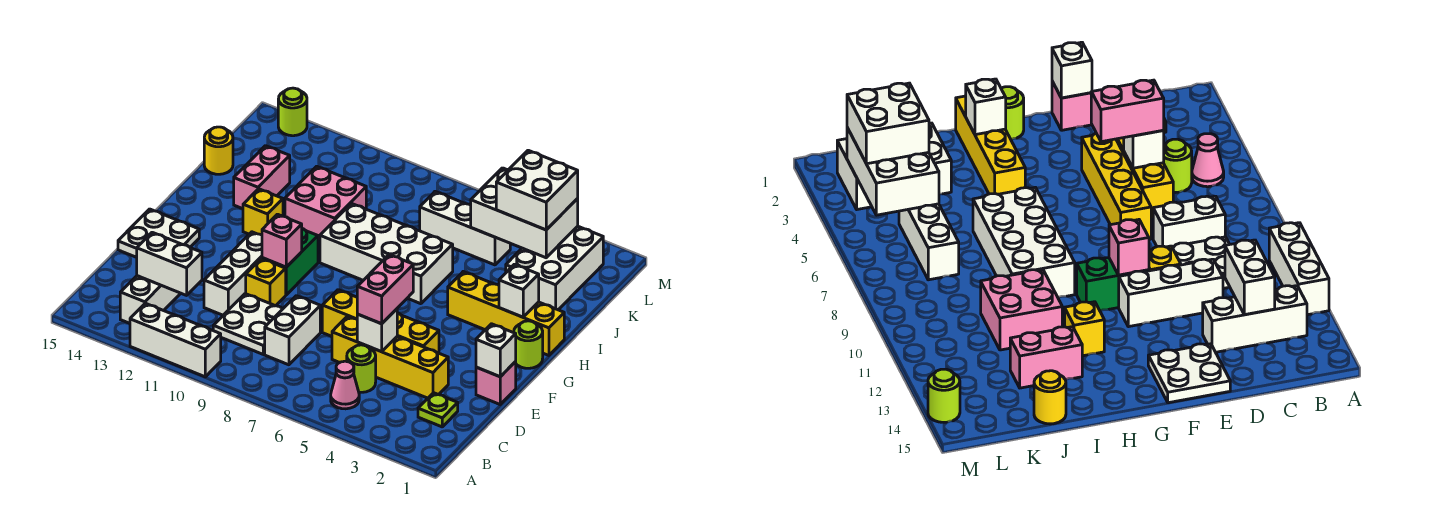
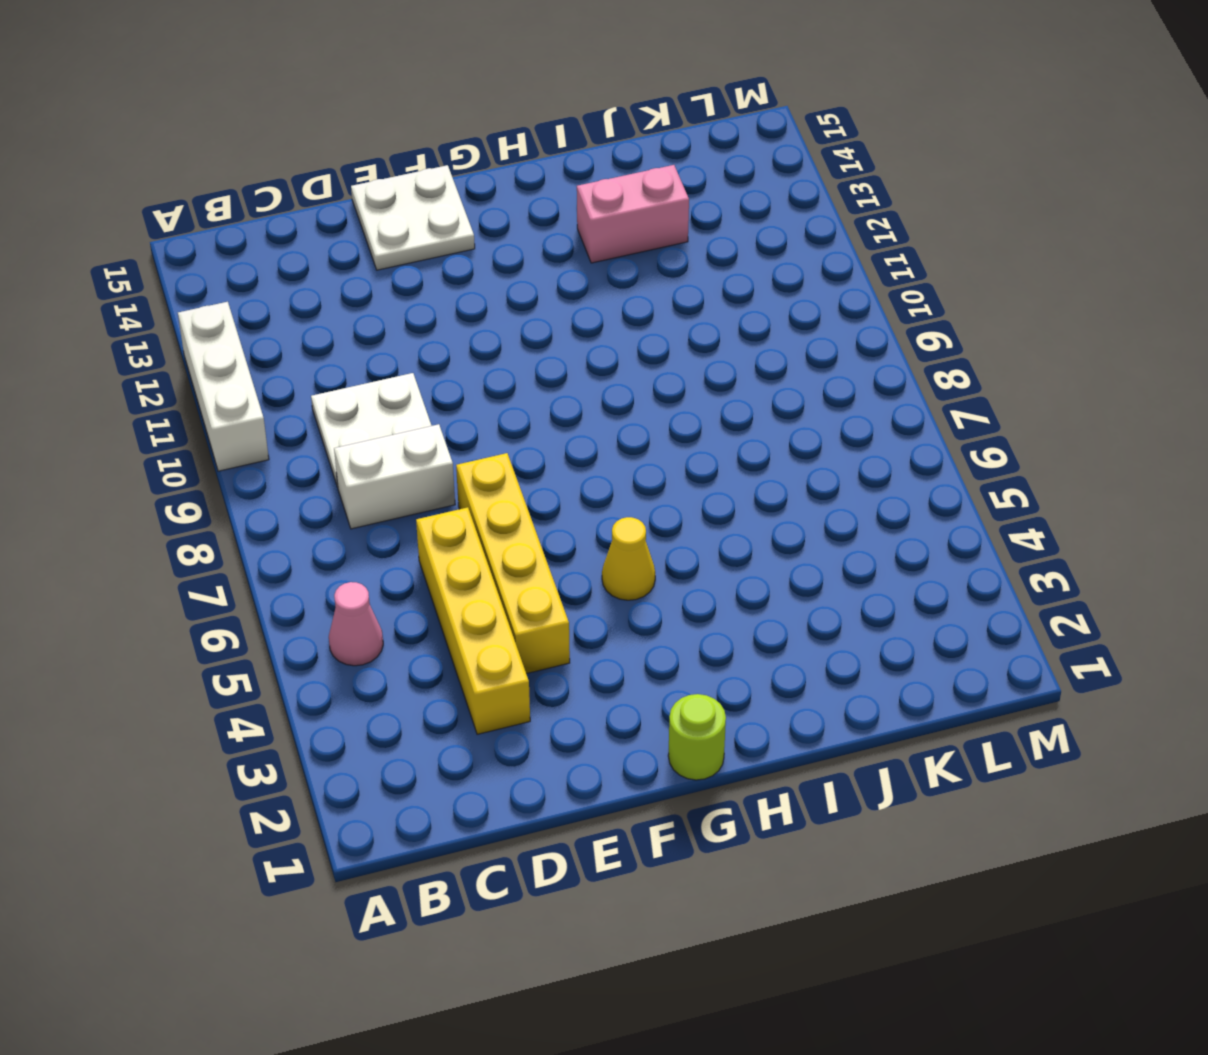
yellow 1x1 cone [602,517,655,600] -> none
none -> white 1x3 brick [120,276,180,323]
none -> lime 1x1 plate [418,393,458,427]
none -> lime 1x1 round brick [347,345,376,392]
none -> white 1x3 brick [204,232,262,315]

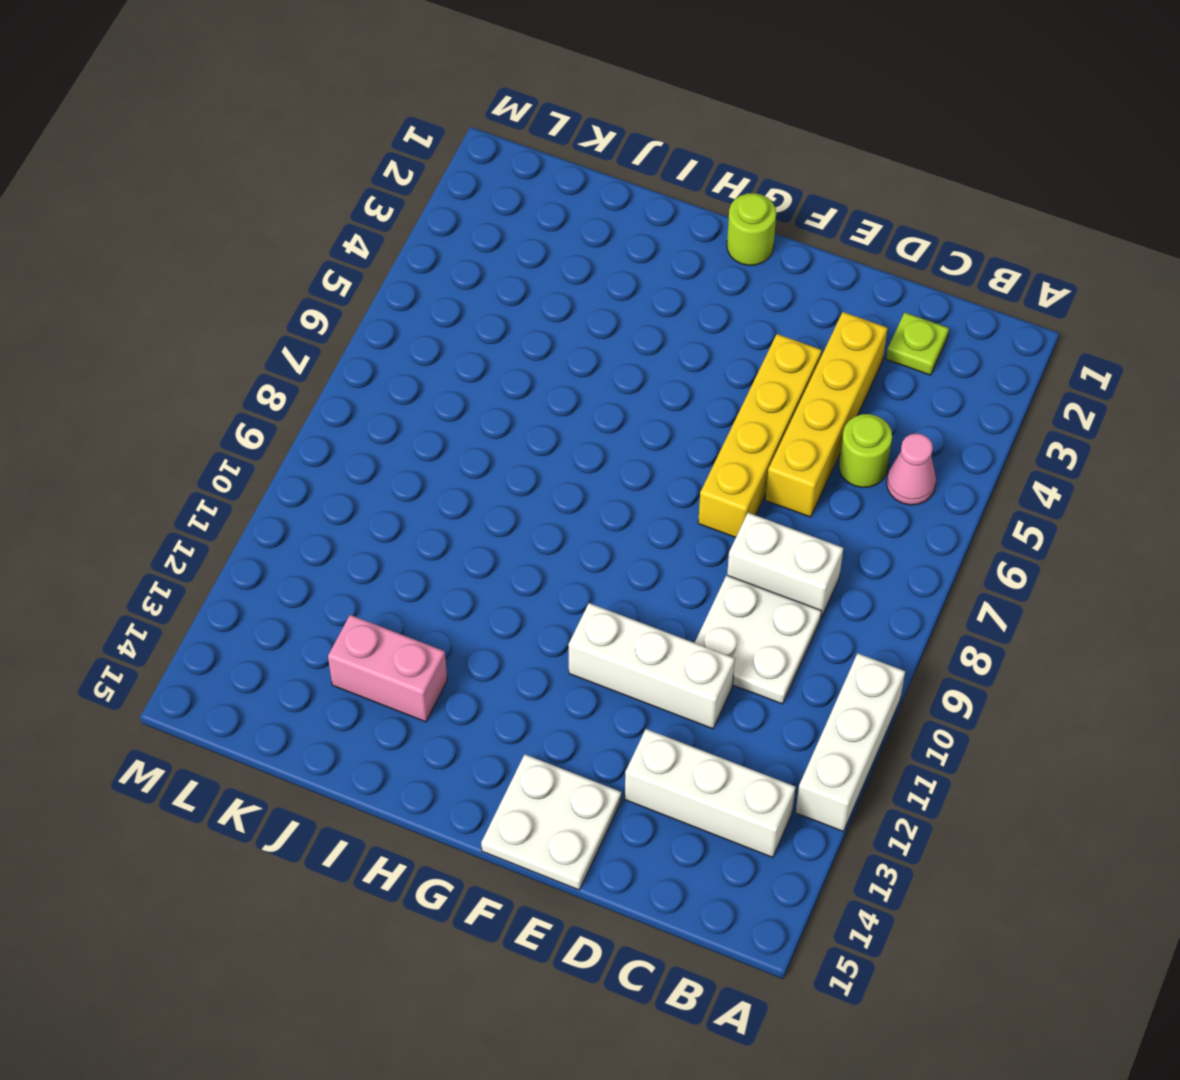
none -> pink 1x1 brick [476,362,516,404]
none -> yellow 1x1 brick [246,259,286,306]
none -> green 1x2 brick [262,229,318,295]
none -> yellow 1x4 brick [448,272,564,355]

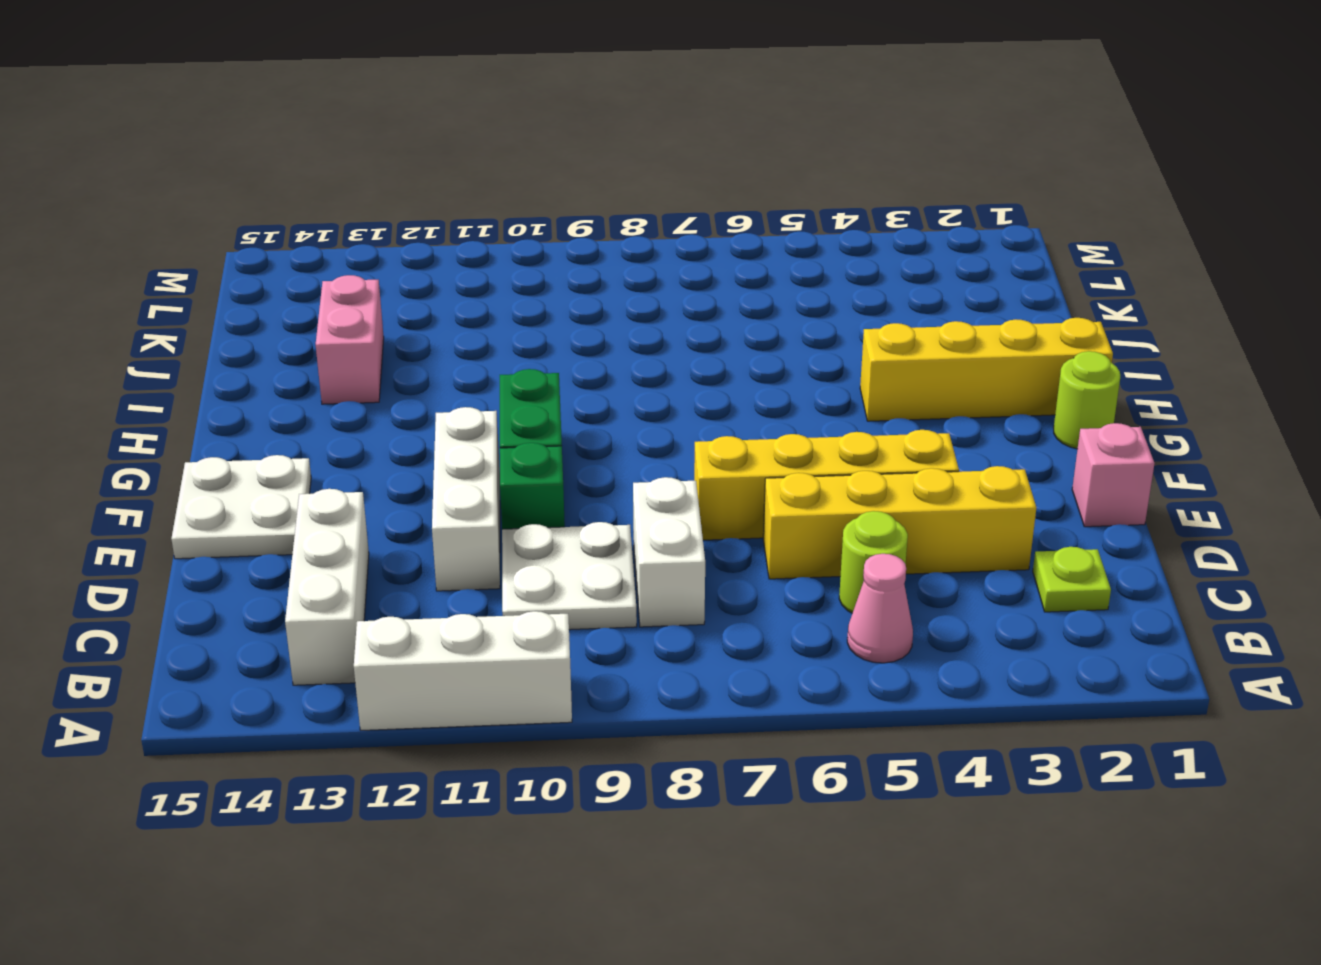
green 1x1 brick [500,443,565,529] -> yellow 1x1 brick [246,259,286,306]
none -> white 2x4 brick [320,203,453,304]
none -> yellow 1x1 brick [243,189,283,235]
none -> pink 2x2 brick [285,166,366,240]
none -> white 2x3 brick [506,226,603,310]

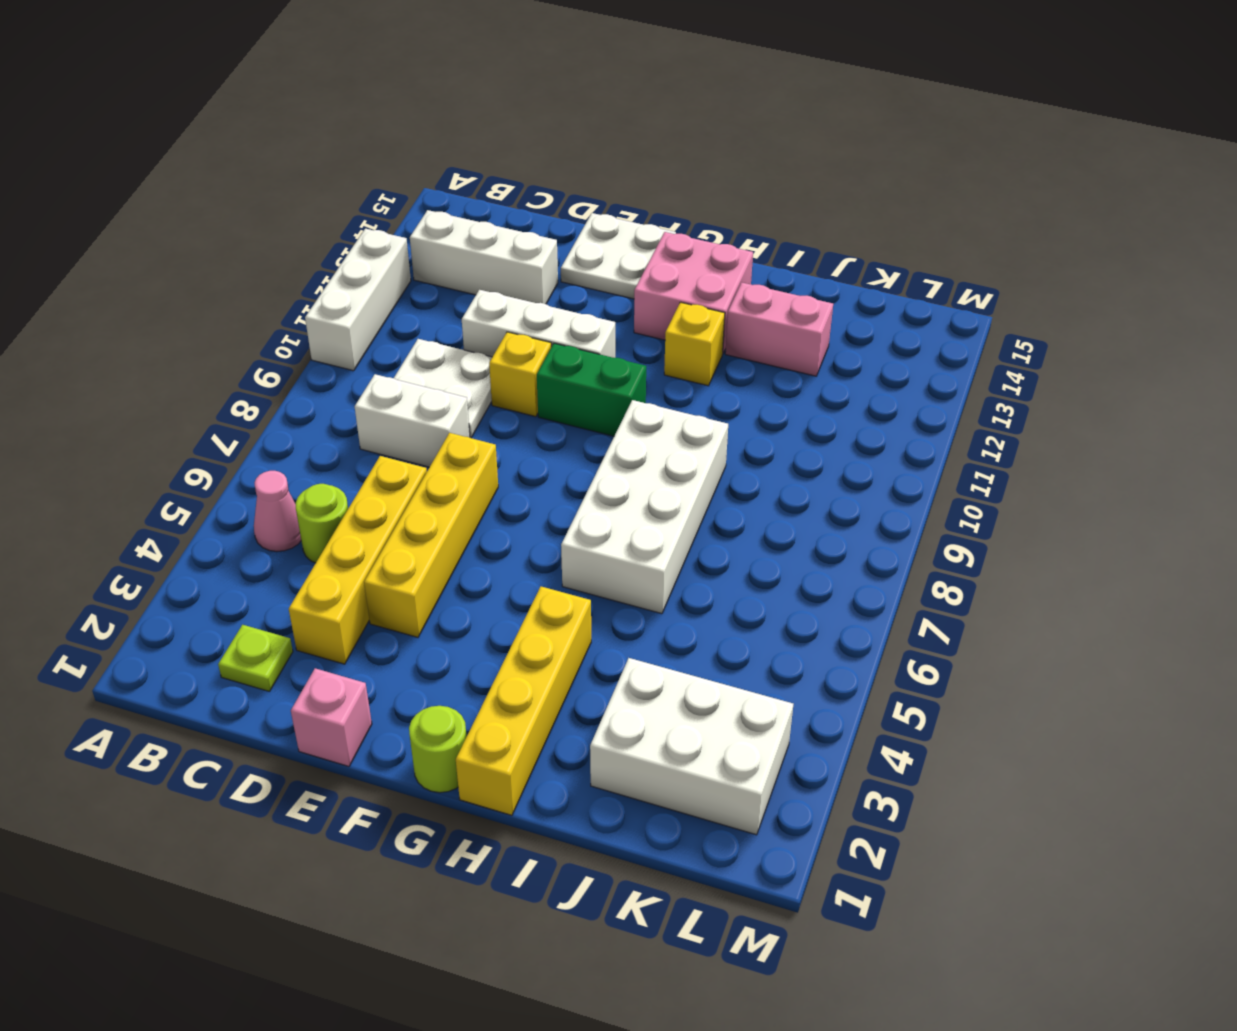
pink 2x2 brick [634,232,753,353] -> pink 2x2 brick moved to [285,166,366,240]
none -> yellow 1x1 round brick [204,127,233,174]
none -> white 1x3 brick [420,192,510,265]
none -> lime 1x1 round brick [278,88,307,136]
none -> white 1x2 brick [137,232,202,295]

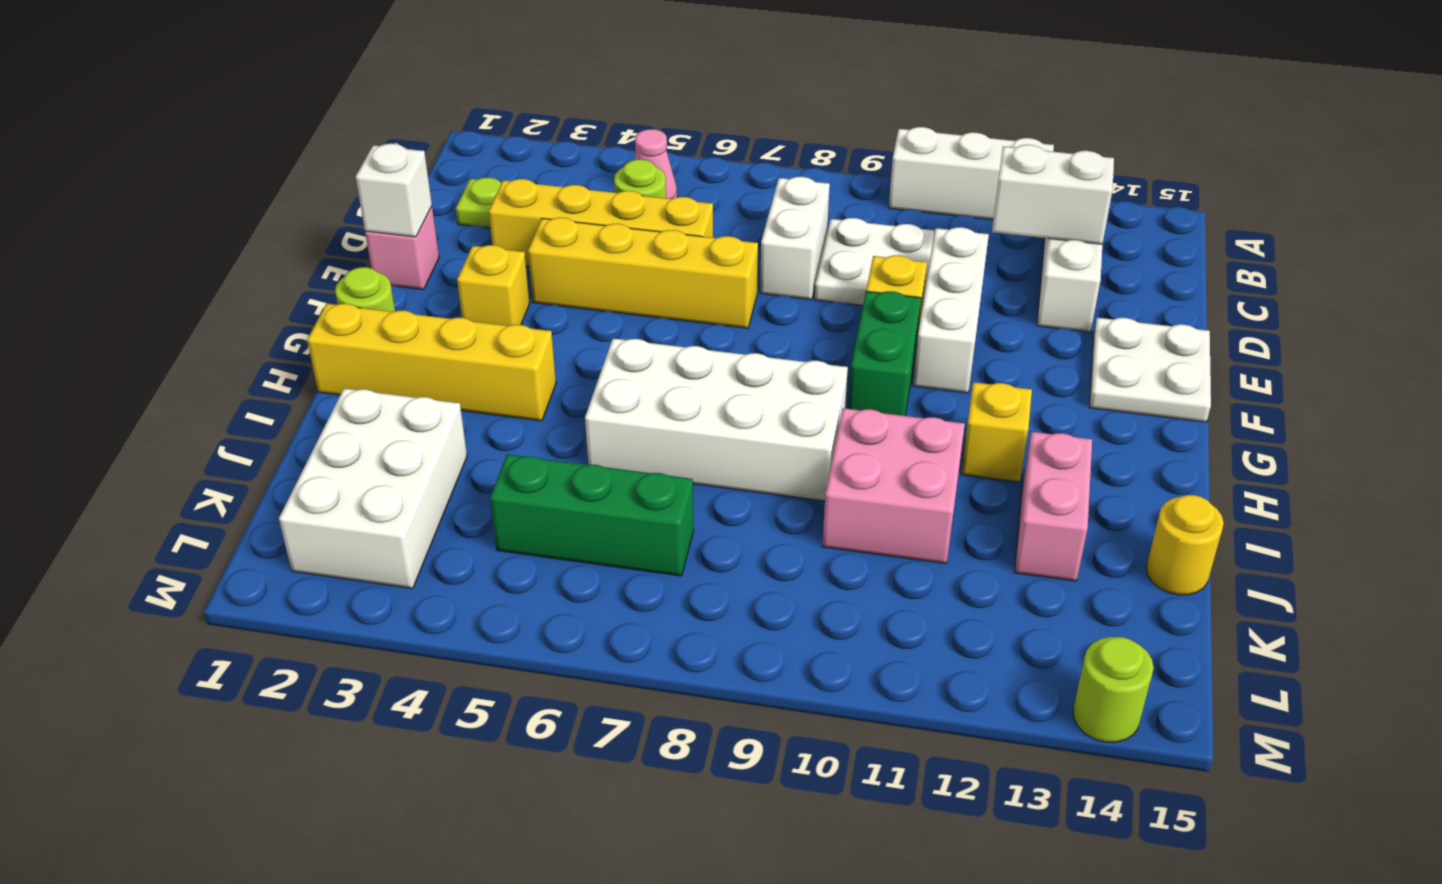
yellow 1x1 brick [457,245,530,326] -> none
green 1x3 brick [490,454,694,576] -> white 1x3 brick [420,192,510,265]
none -> white 1x1 brick [357,309,397,352]
none -> pink 1x1 brick [262,214,302,267]
none -> white 1x1 brick [499,264,539,317]
none -> white 2x3 brick [471,168,578,258]

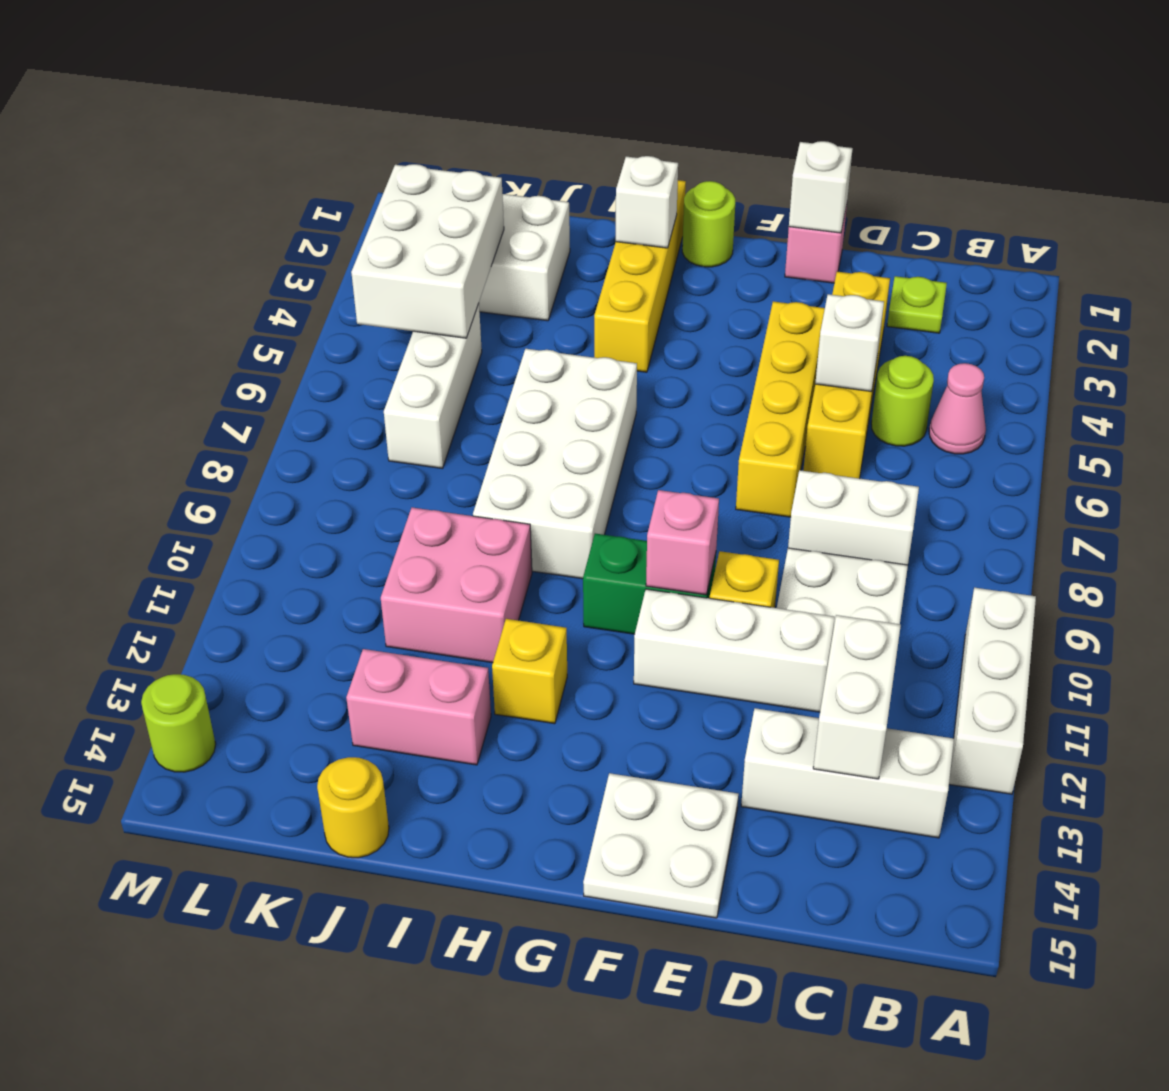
none -> pink 1x2 brick [357,255,413,324]
none -> white 2x2 brick [496,150,578,230]

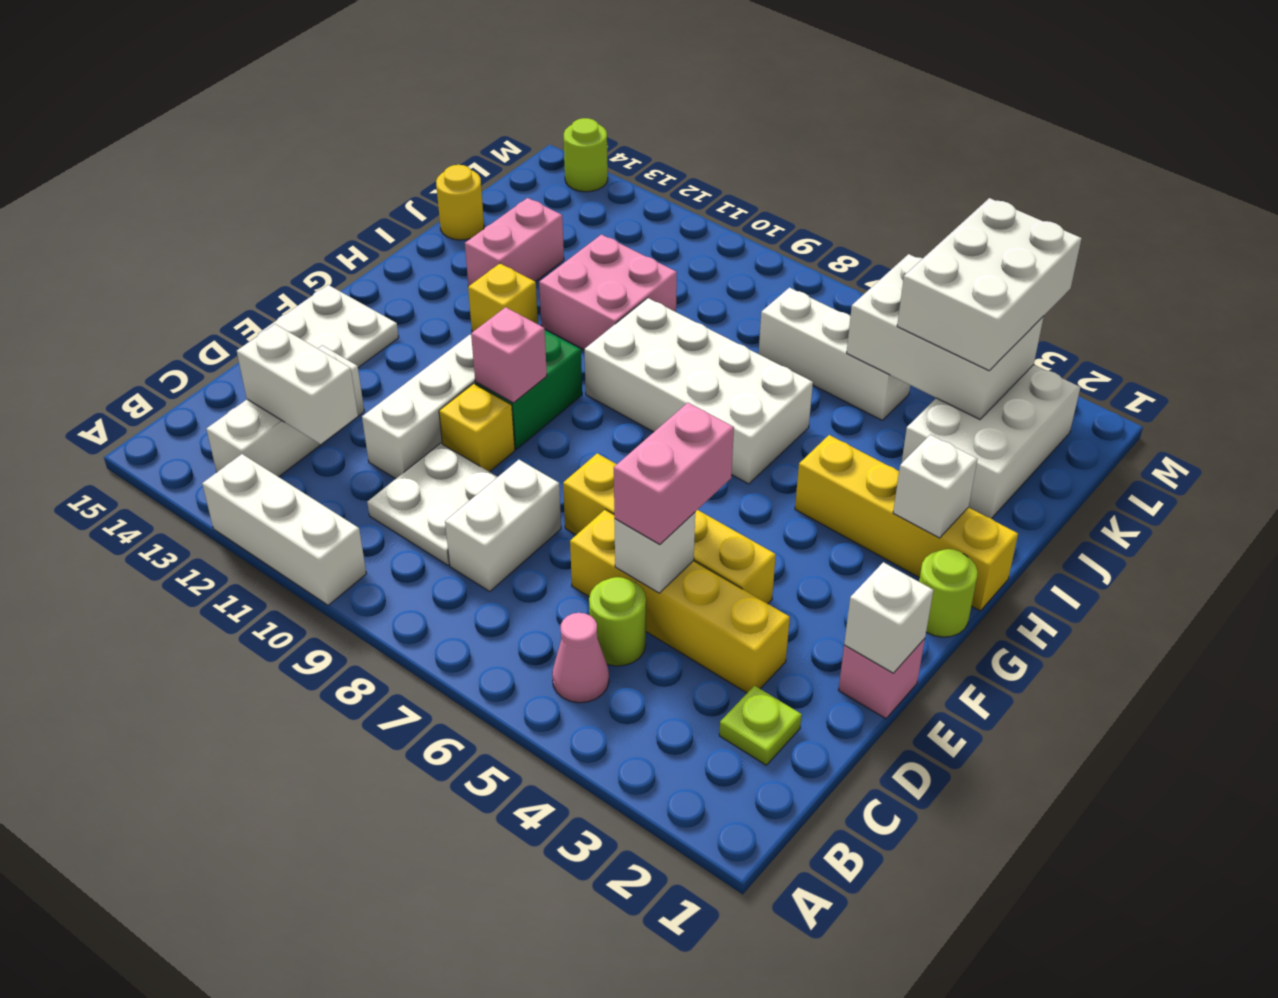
white 2x3 brick [897,198,1082,371] -> white 2x2 brick [496,150,578,230]

